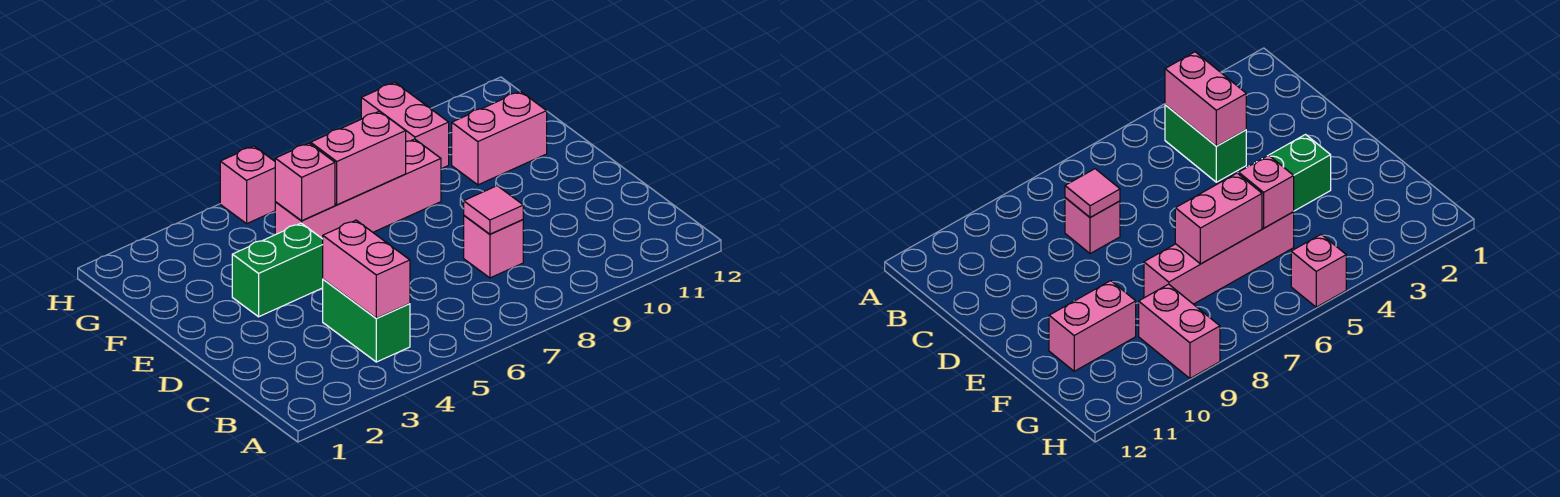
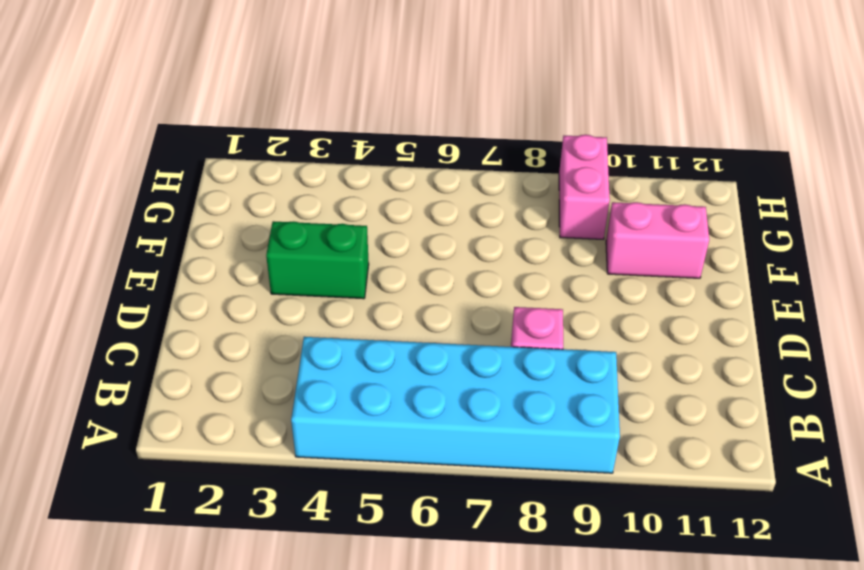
cyan 2x6 brick [291,337,620,473] -> green 1x2 brick [323,279,410,362]
none -> pink 1x4 brick [275,139,441,239]
none -> pink 1x1 brick [220,146,275,224]

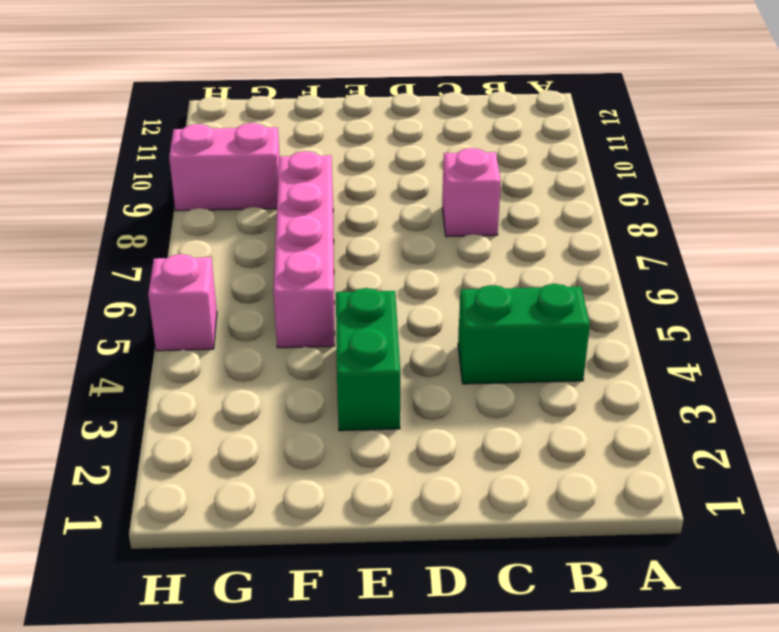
none -> pink 1x2 brick [452,91,547,185]
none -> pink 1x2 brick [323,220,410,318]

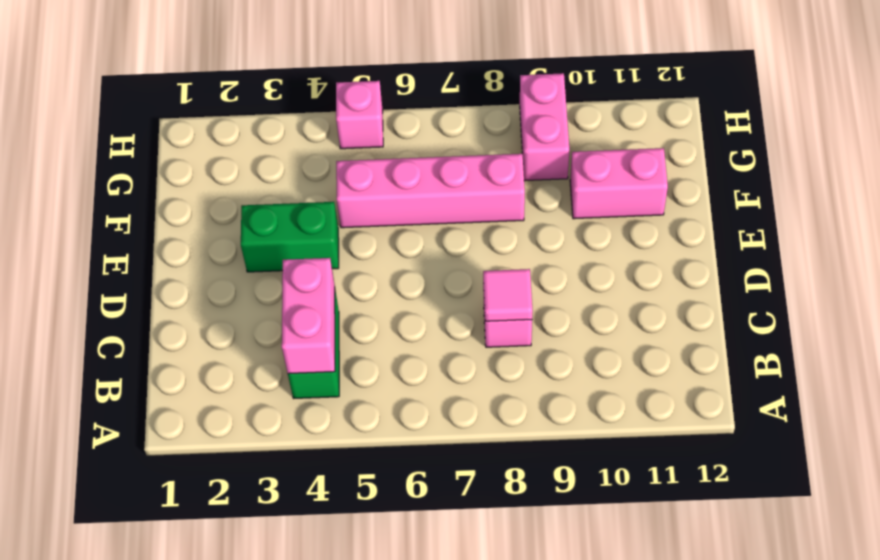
none -> pink 1x1 brick [275,143,335,221]
none -> pink 1x2 brick [311,111,406,205]

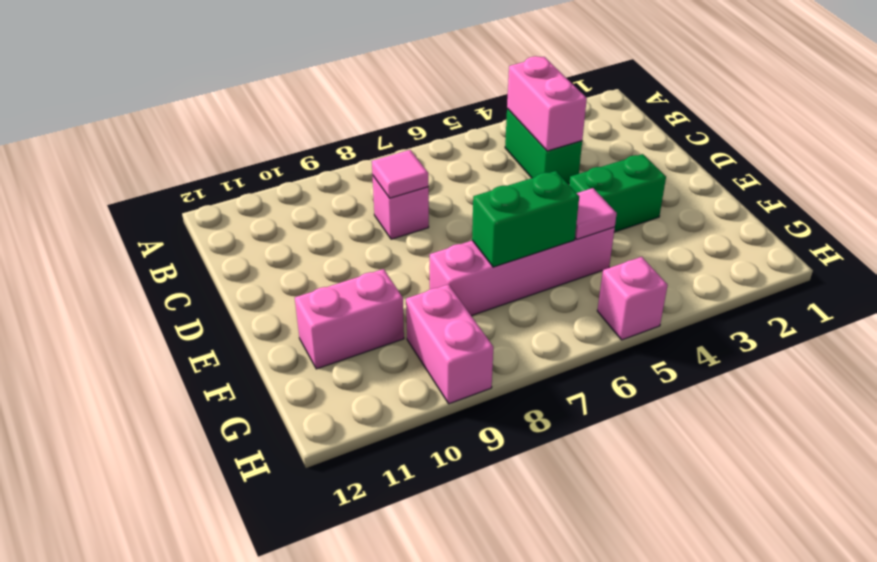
pink 1x1 tile [575,188,617,239] -> pink 1x1 brick [275,143,335,221]
green 1x2 brick [472,171,579,267] -> pink 1x2 brick [311,111,406,205]

